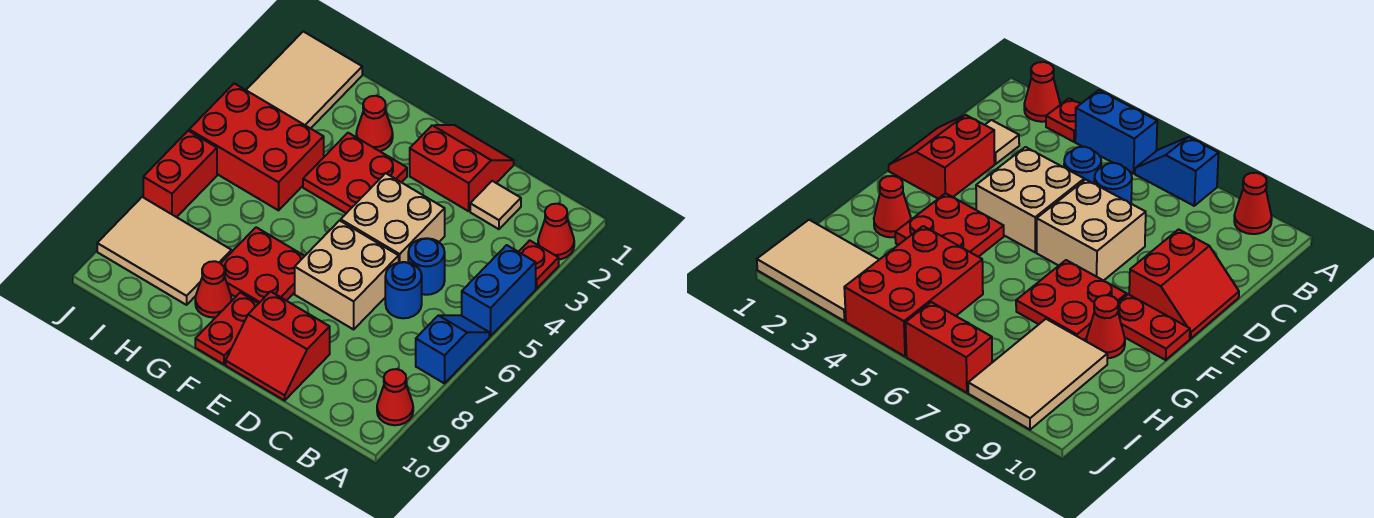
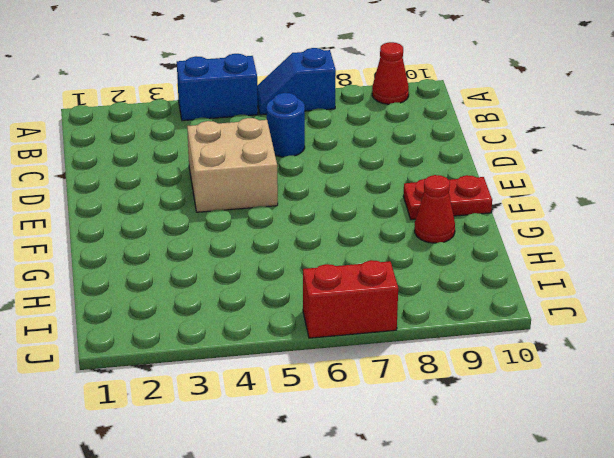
none -> red 1x1 cone [538,204,574,259]
none -> red 1x1 plate [519,240,559,289]
none -> tan 1x1 tile [470,181,521,229]

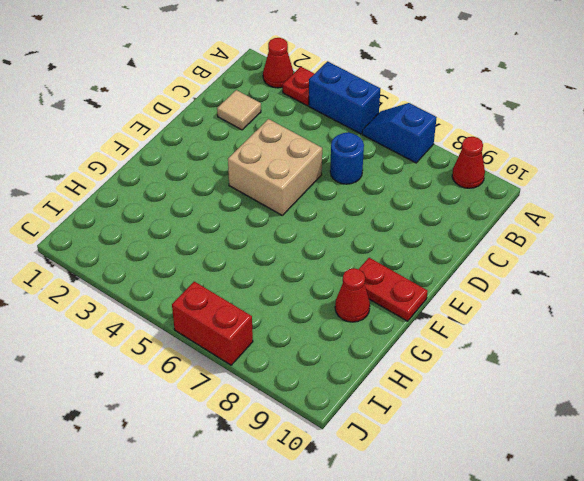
none -> blue 1x1 round brick [408,238,445,295]
none -> red 2x2 slope [410,125,514,211]
none -> tan 2x2 brick [295,221,399,329]

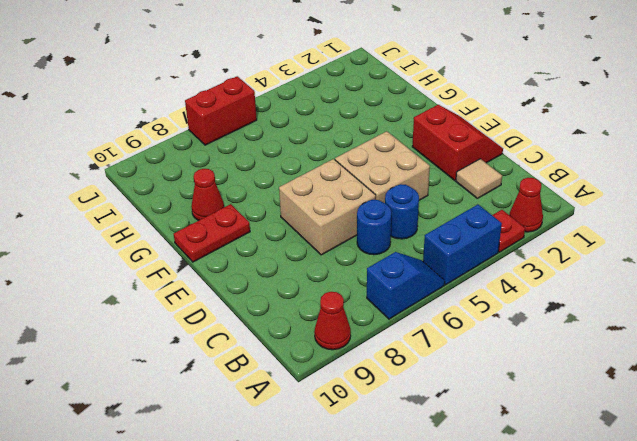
none -> red 2x2 slope [226,291,330,400]
none -> red 2x2 plate [303,133,407,213]
none -> red 2x2 plate [221,227,304,303]

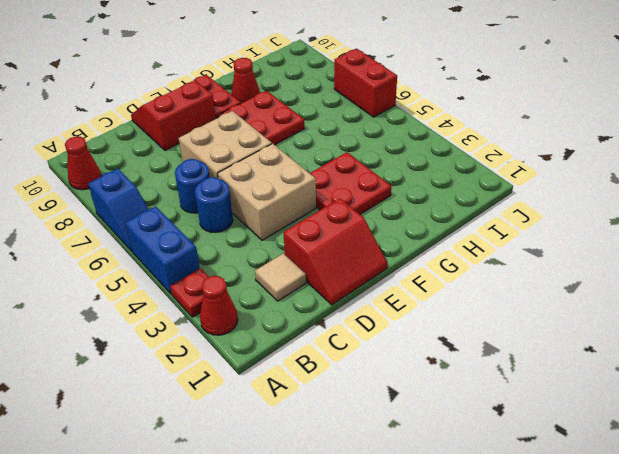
none -> red 1x1 cone [356,96,393,151]
none -> red 2x3 brick [189,83,324,210]
none -> tan 2x3 tile [97,197,232,305]

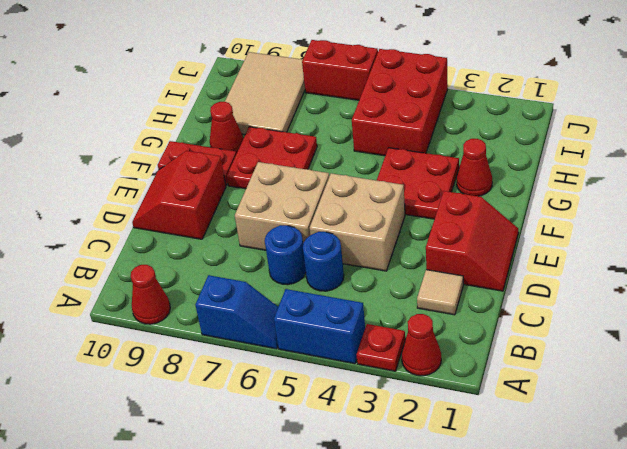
none -> tan 2x3 tile [246,31,362,129]

